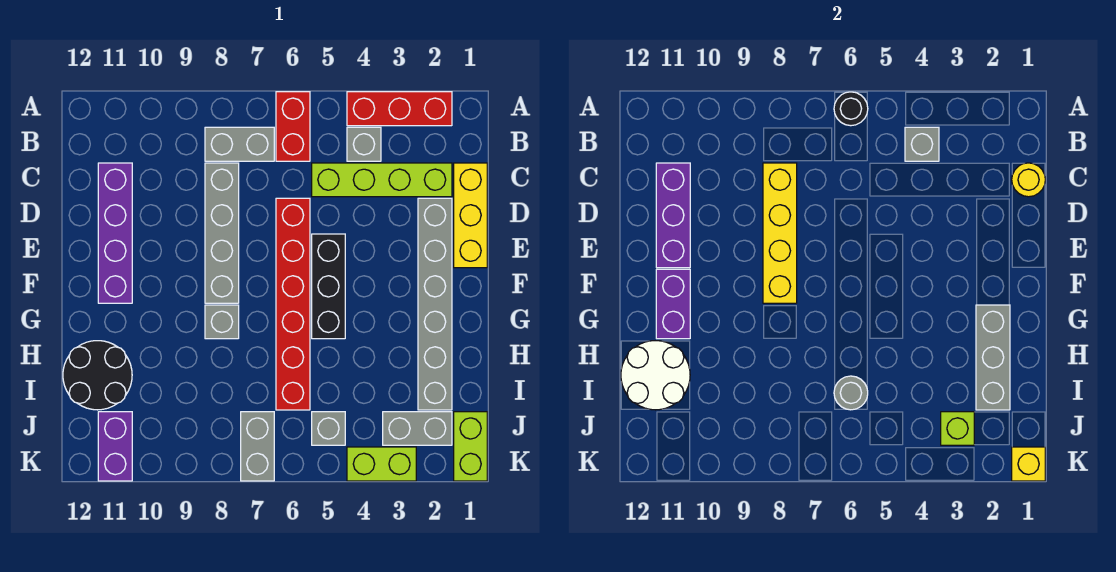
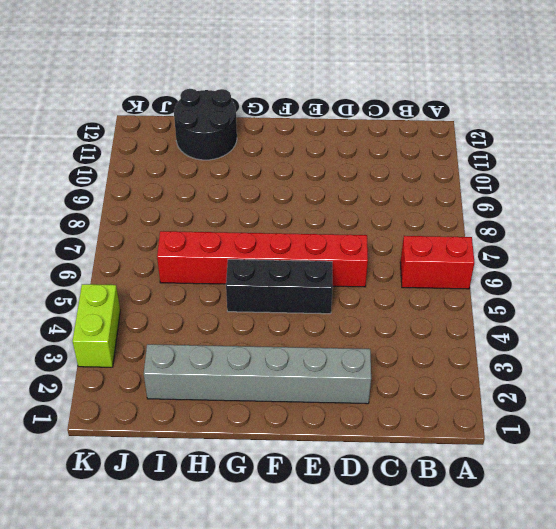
none -> red 1x3 brick [347,92,452,126]
none -> grey 1x1 brick [347,127,381,161]
none -> grey 1x2 brick [205,127,274,161]
none -> yellow 1x3 brick [454,163,487,268]

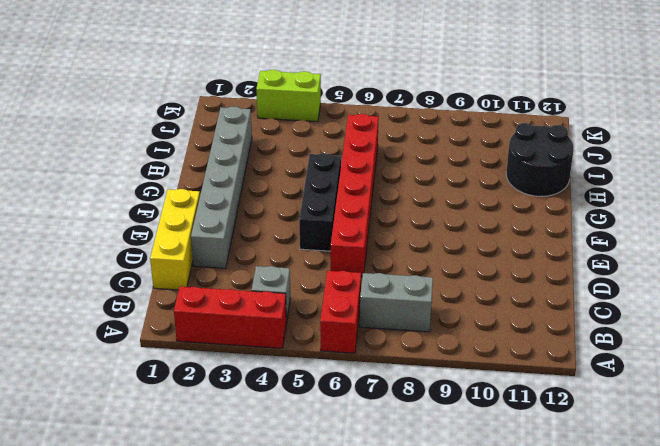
none -> lime 1x4 brick [312,163,452,197]
none -> grey 1x4 brick [205,163,239,303]
none -> purple 1x4 brick [98,163,132,303]
none -> grey 1x1 brick [205,305,239,339]

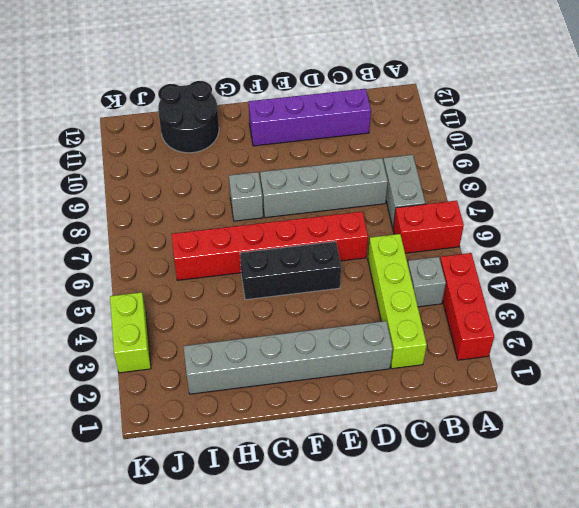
none -> yellow 1x3 brick [454,163,487,268]
none -> lime 1x2 brick [454,412,487,481]
none -> grey 1x2 brick [383,412,452,445]
none -> grey 1x1 brick [312,412,345,445]

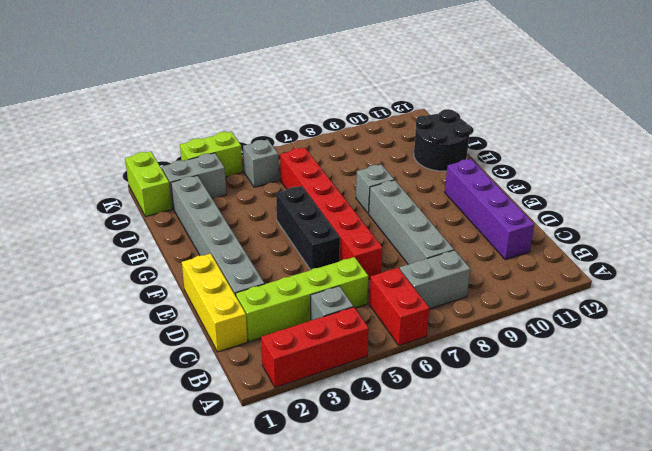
none -> grey 1x2 brick [241,412,274,481]
none -> purple 1x2 brick [98,412,132,481]
none -> black 1x1 round brick [834,92,868,126]
none -> grey 1x1 brick [905,127,939,161]

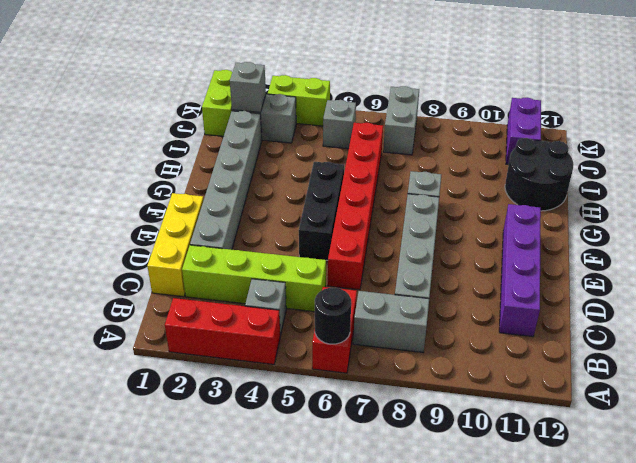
grey 1x1 brick [230,62,266,112] -> grey 1x1 brick moved to [905,127,939,161]
none -> yellow 1x1 round brick [1012,163,1045,197]
none -> yellow 1x4 brick [763,163,797,303]
none -> purple 1x3 brick [656,163,690,268]
none -> purple 1x2 brick [656,269,690,339]

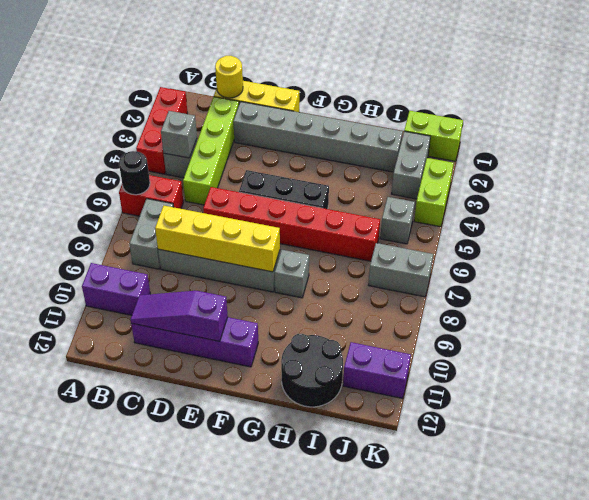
purple 1x2 brick [82,263,150,315] -> purple 1x2 brick moved to [656,269,690,339]
purple 1x3 slope [130,291,228,341] -> purple 1x3 brick [656,163,690,268]
none -> grey 1x3 brick [976,305,1010,410]
none -> white 2x2 round brick [621,341,690,410]
none -> grey 1x1 round brick [834,376,868,410]
none -> lime 1x1 brick [941,412,974,445]

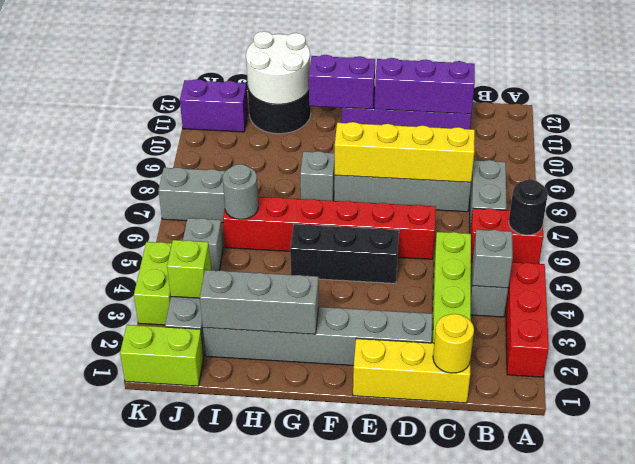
none -> yellow 1x1 brick [1012,447,1045,481]

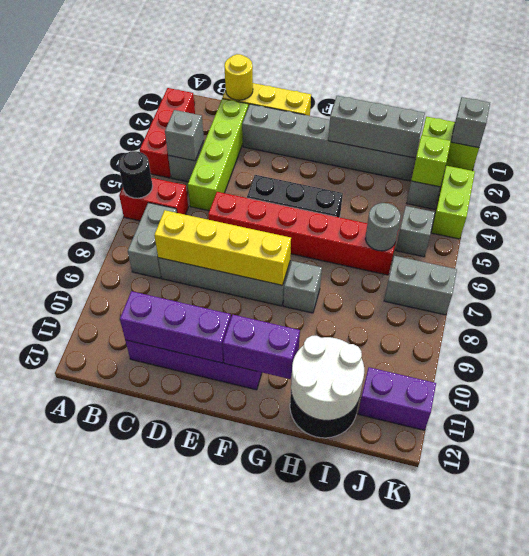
grey 1x1 brick [451,97,490,148] -> yellow 1x1 brick [1012,447,1045,481]

